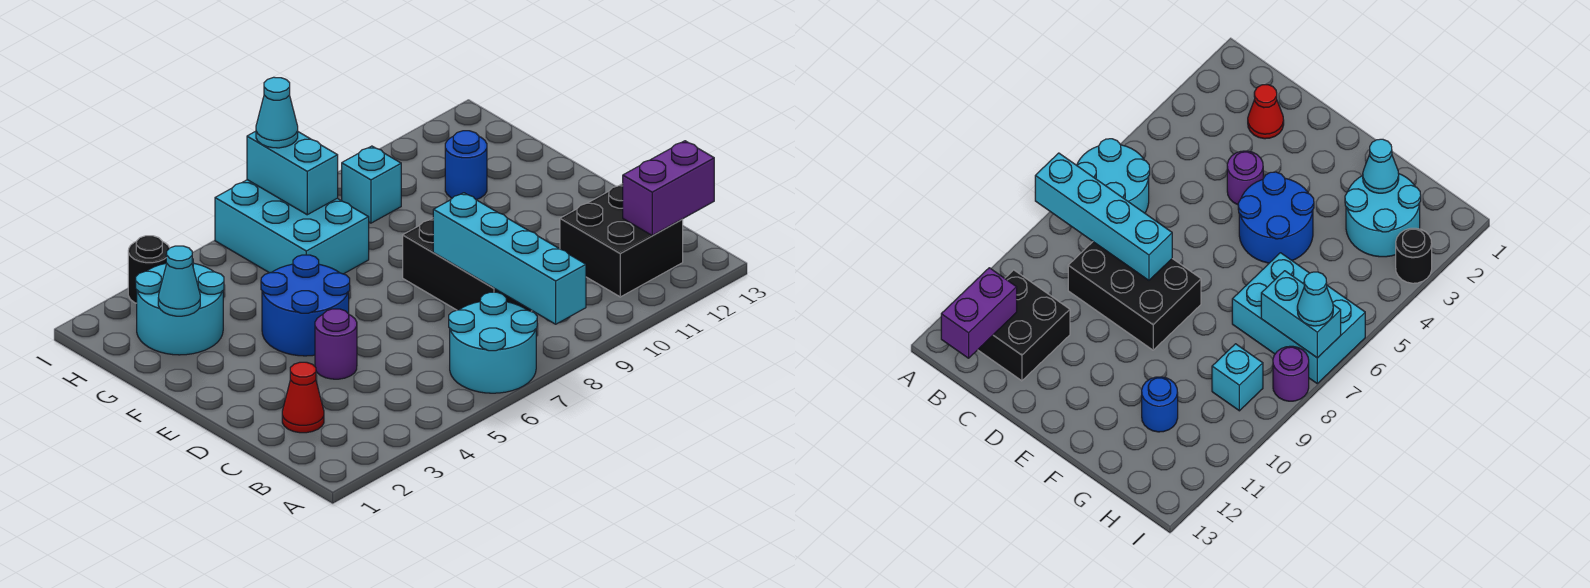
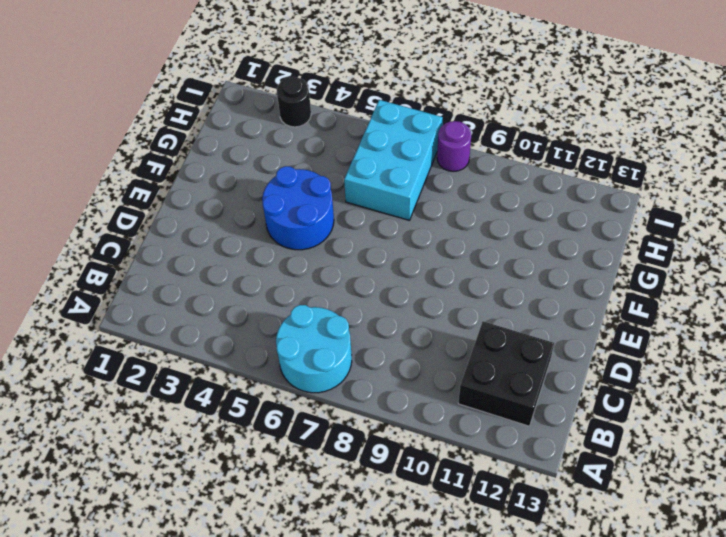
none -> red 1x1 cone [282,362,324,433]
none -> black 2x3 brick [403,218,532,311]
none -> purple 1x1 round brick [315,309,357,379]

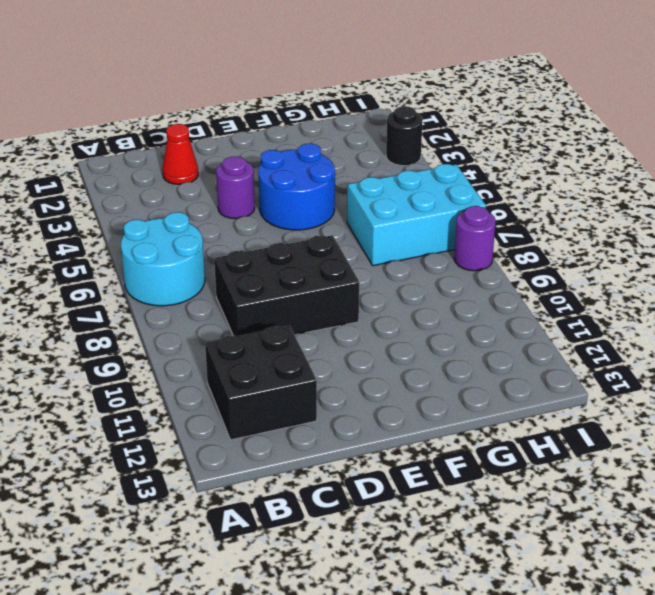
none -> cyan 2x2 round brick [136,259,224,355]
none -> blue 1x1 round brick [445,131,487,200]
none -> cyan 1x1 brick [342,146,401,223]

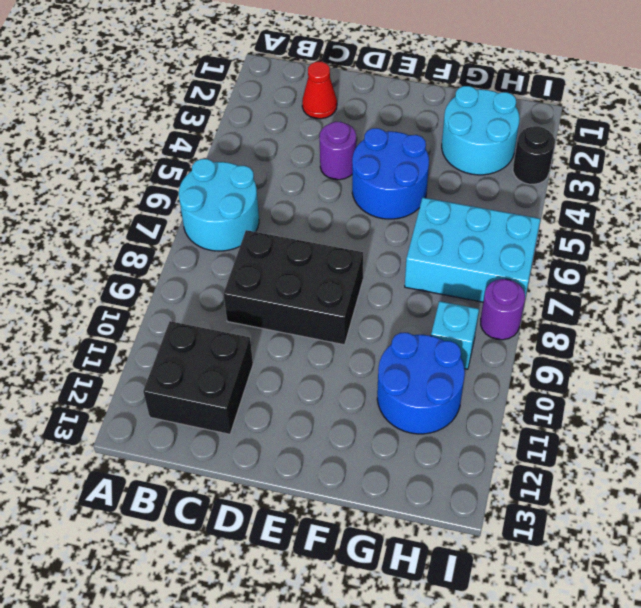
blue 2x2 round brick [377,333,465,434] -> blue 1x1 round brick [445,131,487,200]
none -> cyan 1x4 brick [433,193,586,324]
none -> purple 1x2 brick [623,141,714,236]
none -> cyan 1x1 cone [158,246,200,316]

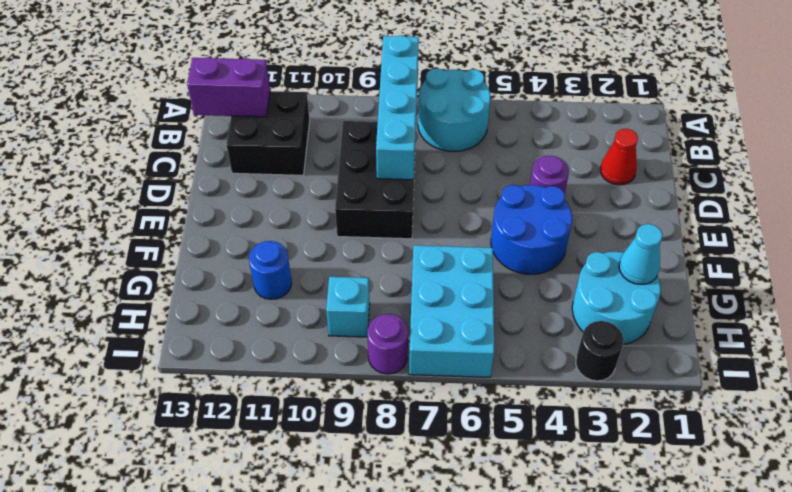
none -> cyan 1x2 brick [247,131,338,215]
none -> cyan 1x1 cone [256,77,298,148]

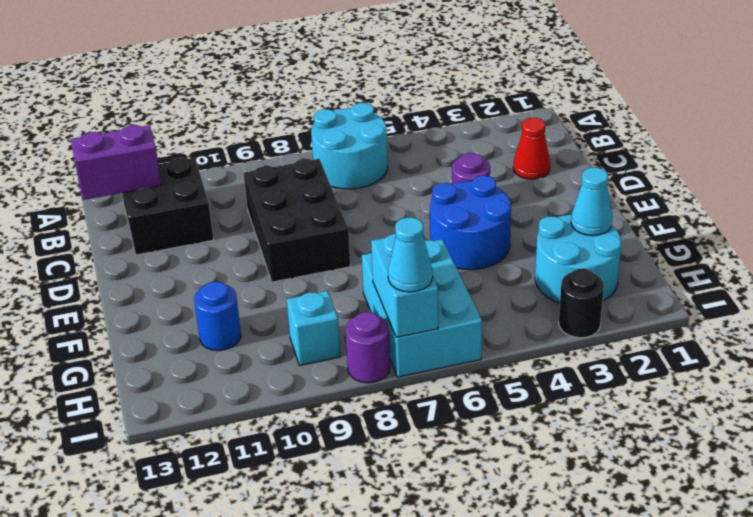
none -> cyan 1x4 brick [433,193,586,324]

